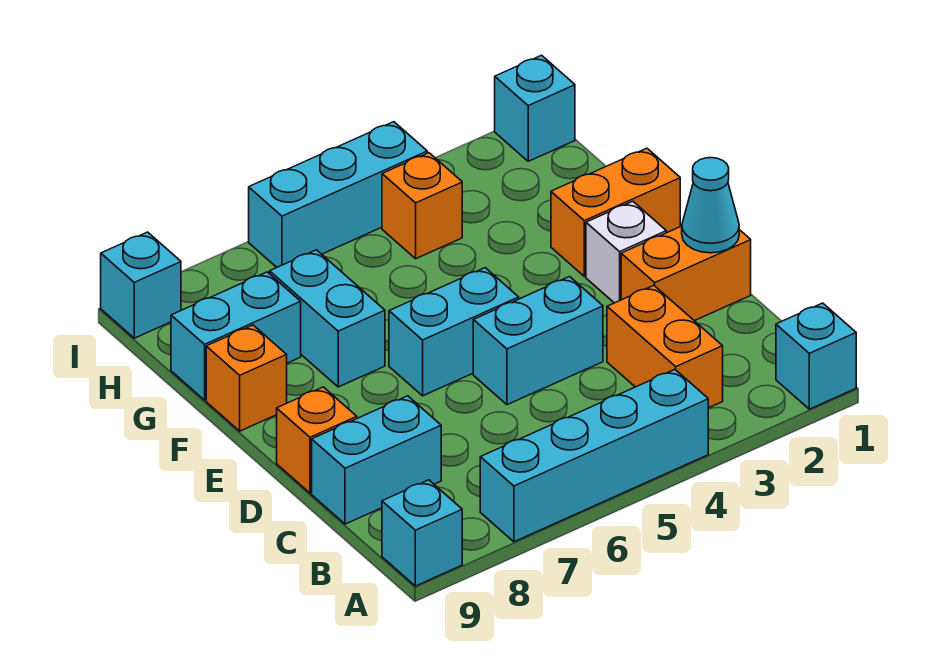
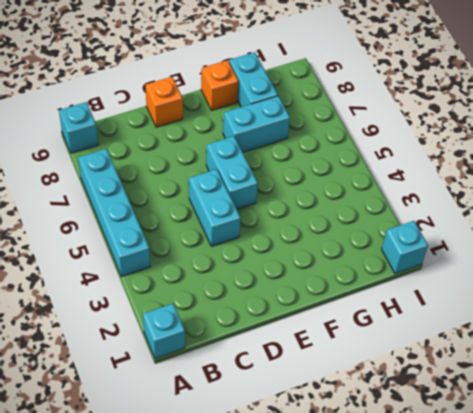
none -> orange 1x2 brick [607,285,723,408]
none -> cyan 1x2 brick [312,396,441,524]
none -> orange 1x2 brick [621,226,751,321]

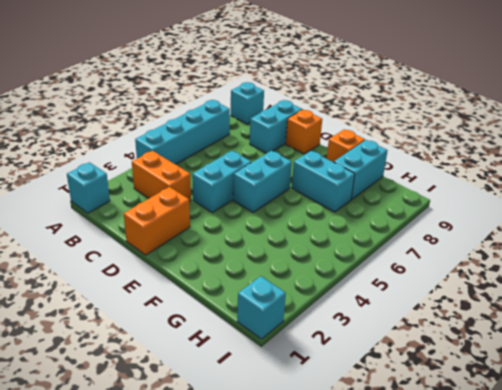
none -> white 1x1 brick [586,201,666,303]
none -> orange 1x2 brick [551,148,680,276]
none -> orange 1x1 brick [382,153,462,259]

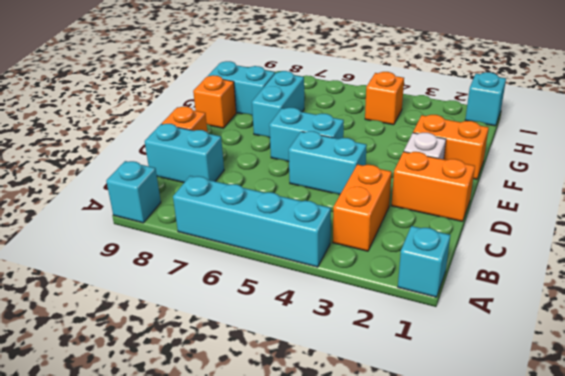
none -> cyan 1x3 brick [249,122,427,267]
none -> cyan 1x1 brick [101,232,181,338]
none -> cyan 1x1 cone [682,158,739,253]

